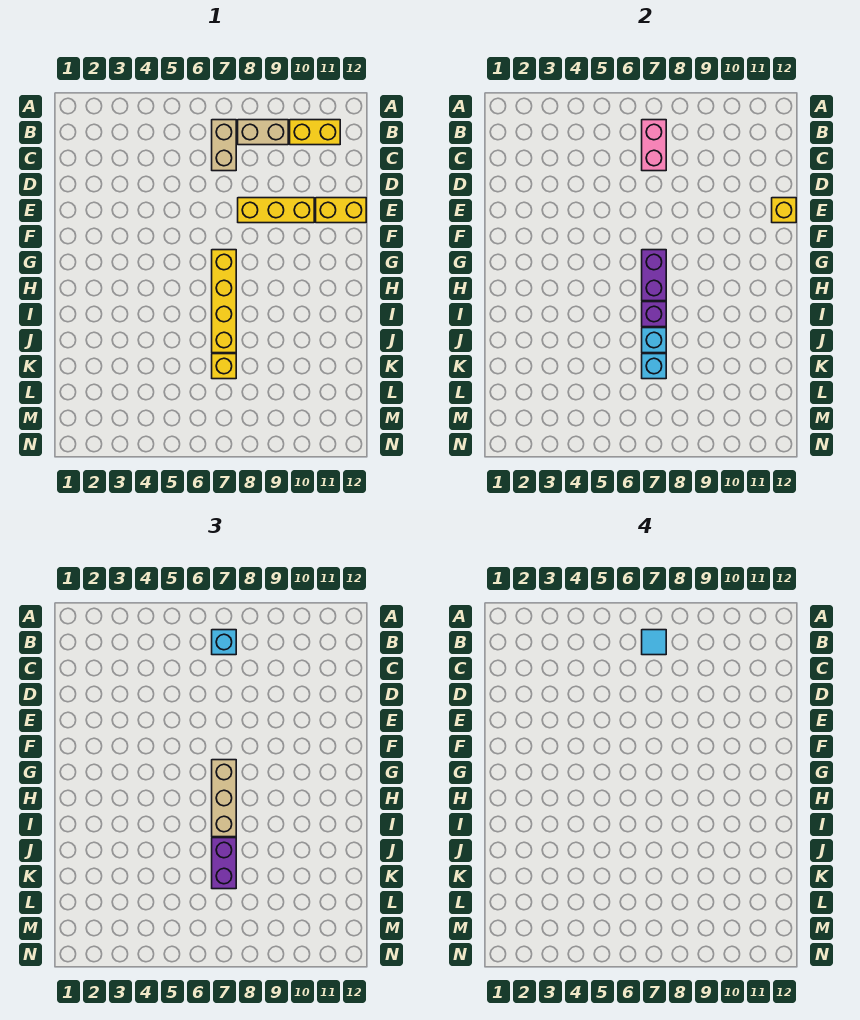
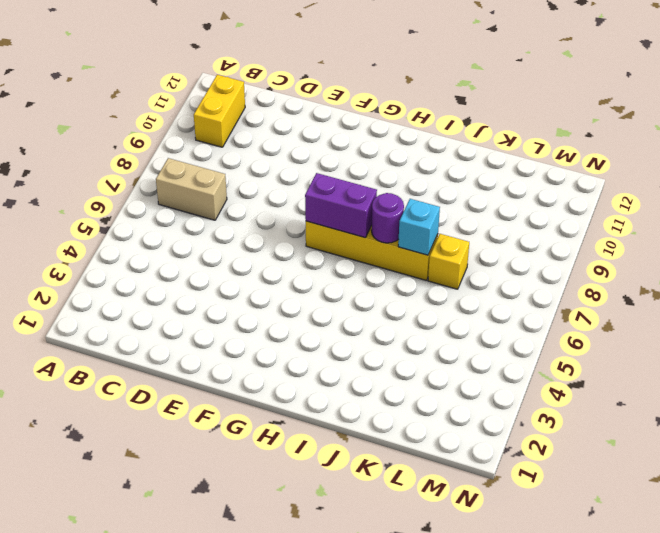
purple 1x1 round brick [371,193,404,243] -> purple 1x1 brick [642,302,666,327]
none -> tan 1x2 brick [238,120,288,145]
none -> yellow 1x3 brick [238,198,314,223]
none -> yellow 1x2 brick [316,198,366,223]

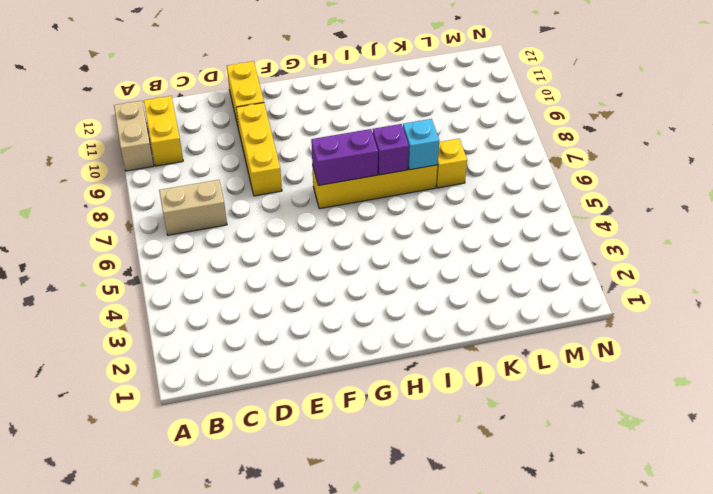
tan 1x2 brick [114,101,154,171] -> tan 1x2 brick moved to [238,120,288,145]
none -> pink 1x2 brick [642,120,666,171]
none -> yellow 1x1 brick [772,198,796,223]
none -> cyan 1x1 brick [642,354,666,379]

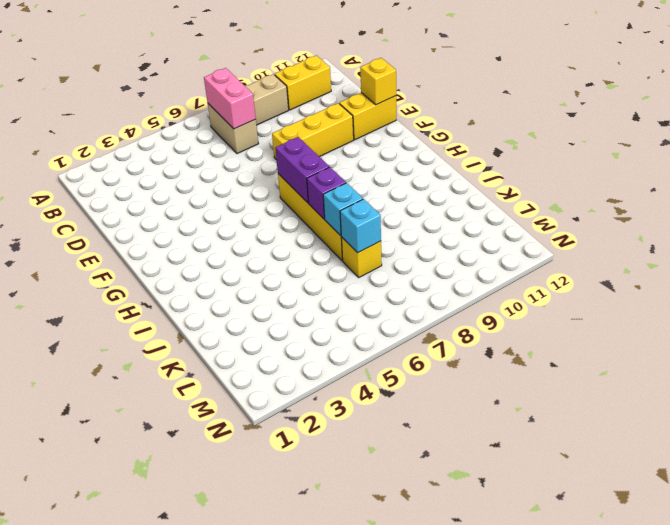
none -> cyan 1x1 brick [212,630,236,655]
none -> tan 1x3 brick [212,760,236,837]
none -> purple 1x2 brick [212,838,236,889]

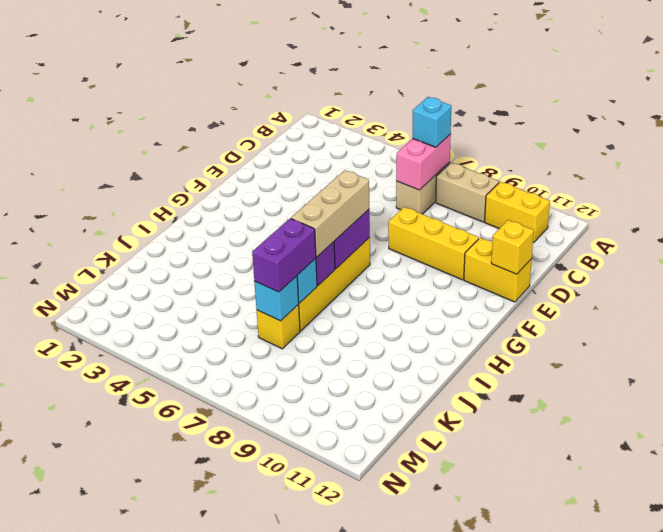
none -> cyan 1x1 tile [642,630,666,655]

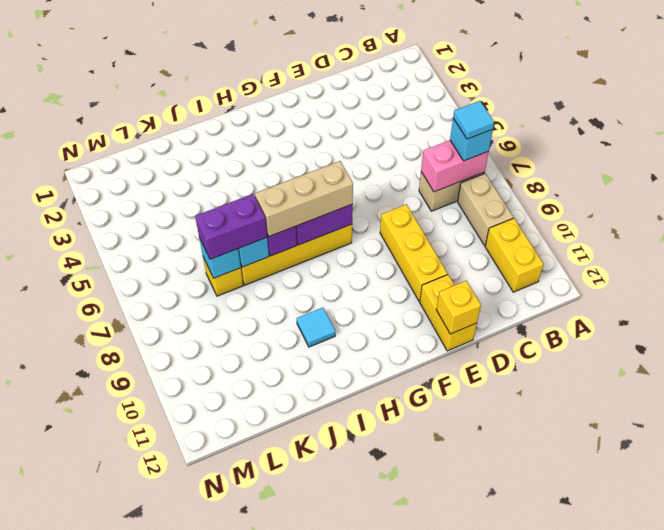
cyan 1x1 tile [297,308,335,347] -> none

